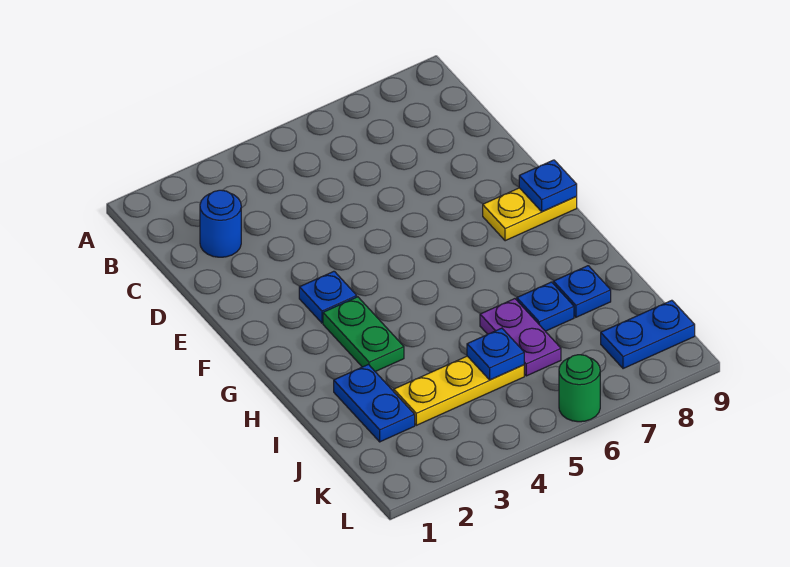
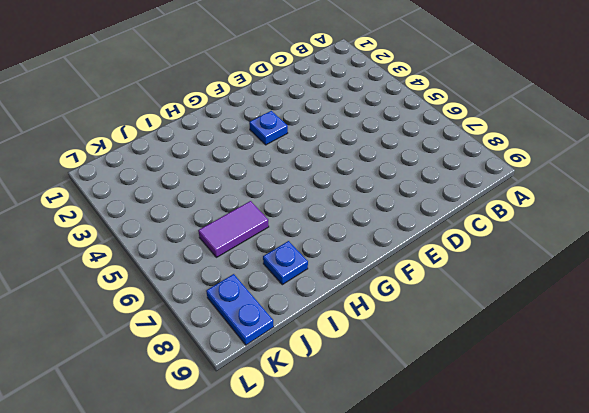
purple 1x2 tile [198,201,269,257] -> purple 1x2 plate [480,299,561,376]
none -> blue 1x1 round brick [200,190,241,257]
none -> yellow 1x2 plate [483,188,577,241]
none -> green 1x2 plate [323,297,404,372]

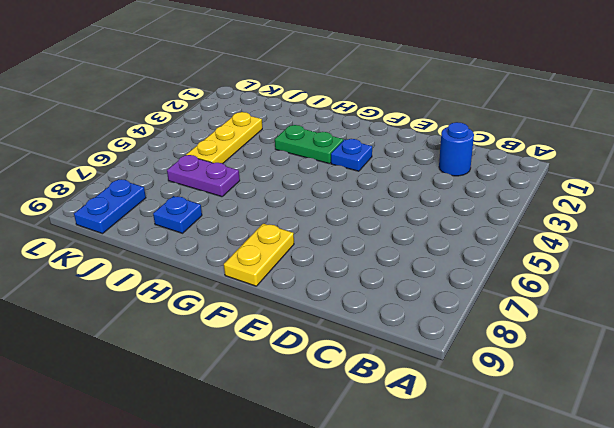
none -> blue 1x2 plate [334,364,415,442]
none -> blue 1x1 plate [517,282,574,331]
none -> green 1x1 round brick [559,355,600,422]

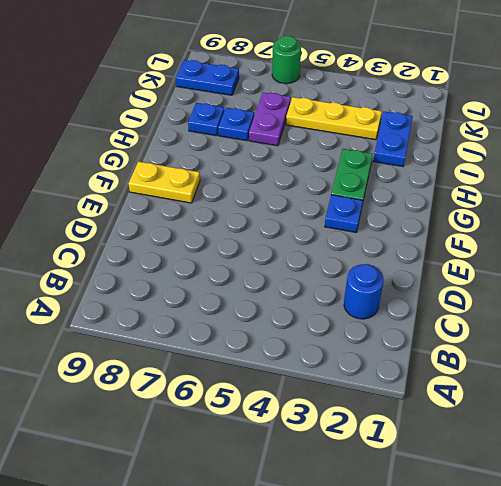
none -> blue 1x1 plate [519,160,577,212]
none -> blue 1x1 plate [467,328,524,380]

